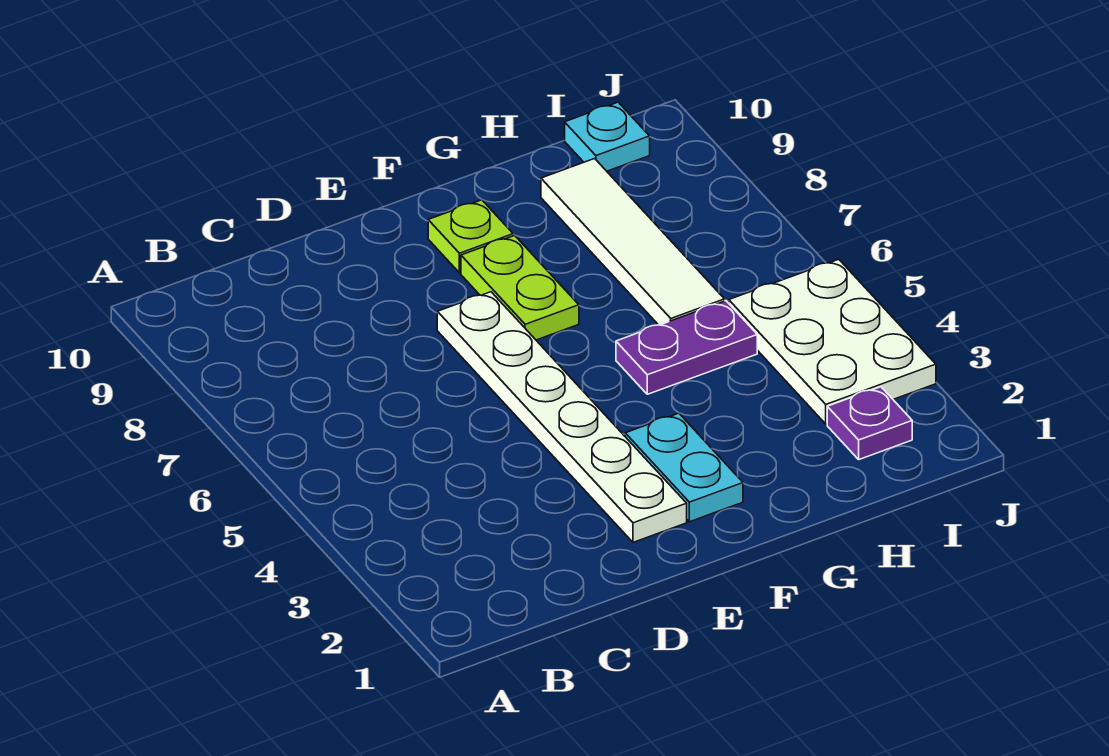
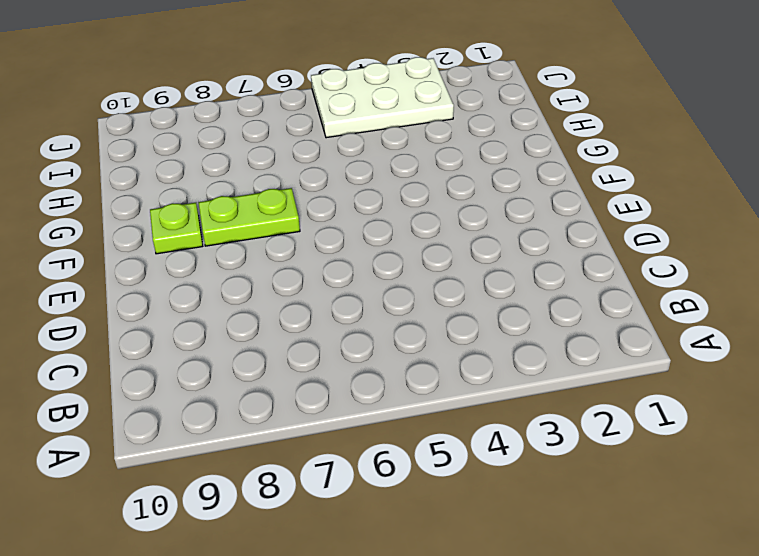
none -> white 1x6 plate [437,292,687,542]
none -> cyan 1x2 plate [625,413,743,522]

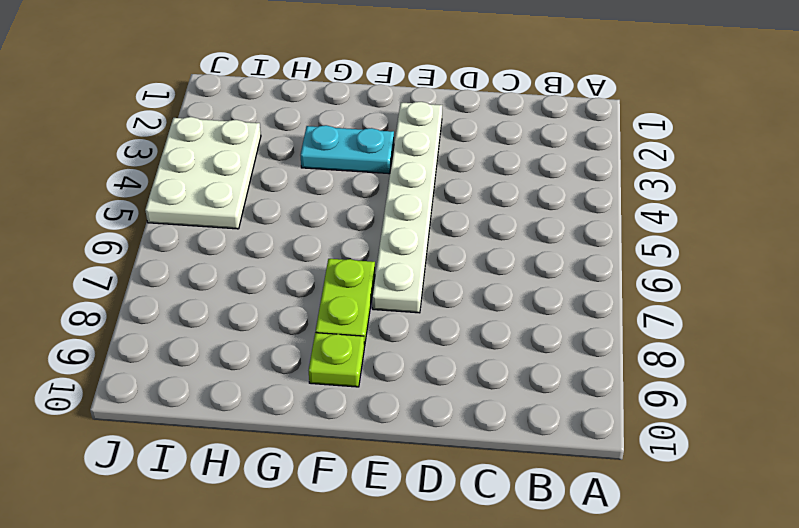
cyan 1x2 plate [301,125,394,174] -> cyan 1x2 plate turned to [625,413,743,522]
none -> purple 1x2 plate [616,301,757,394]
none -> white 1x4 tile [541,159,725,325]

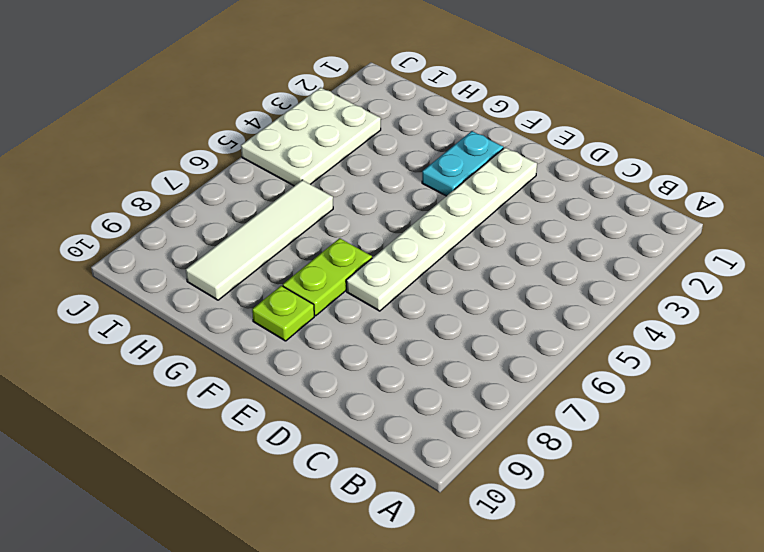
none -> purple 1x2 plate [616,301,757,394]
none -> purple 1x1 plate [827,387,912,459]

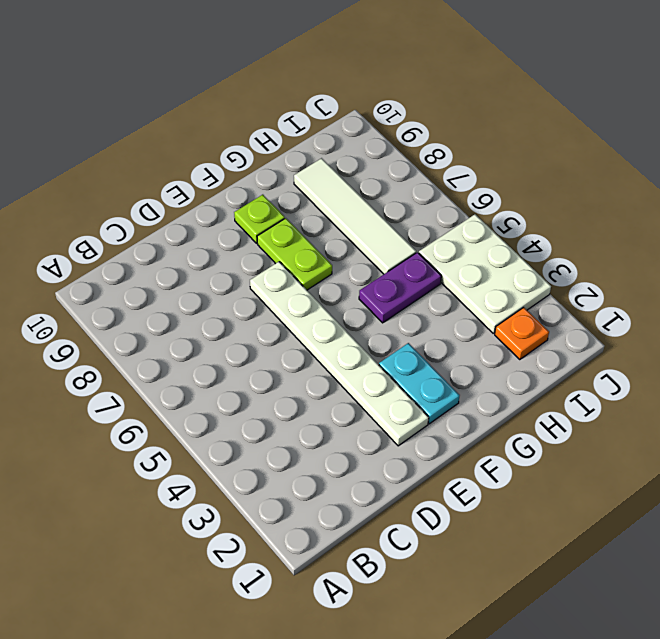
orange 1x1 plate [495,307,549,360] -> purple 1x1 plate [827,387,912,459]
none -> cyan 1x1 plate [565,102,650,171]

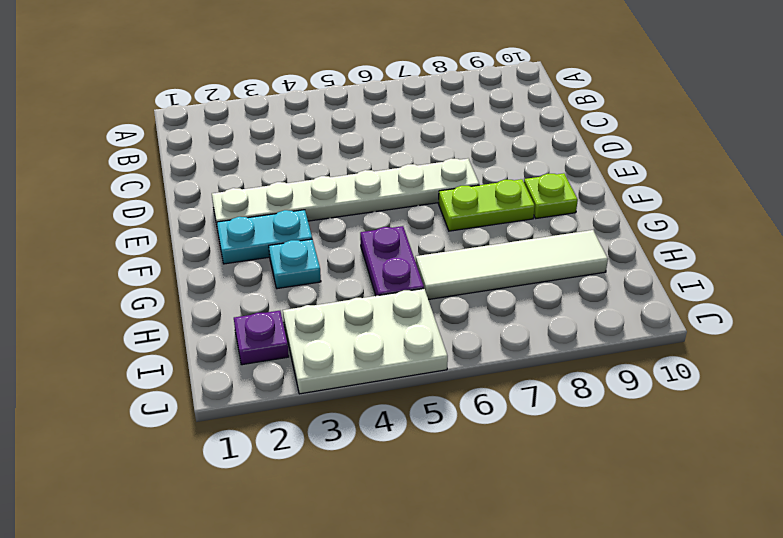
cyan 1x1 plate [269,239,321,289] -> cyan 1x1 plate moved to [565,102,650,171]

